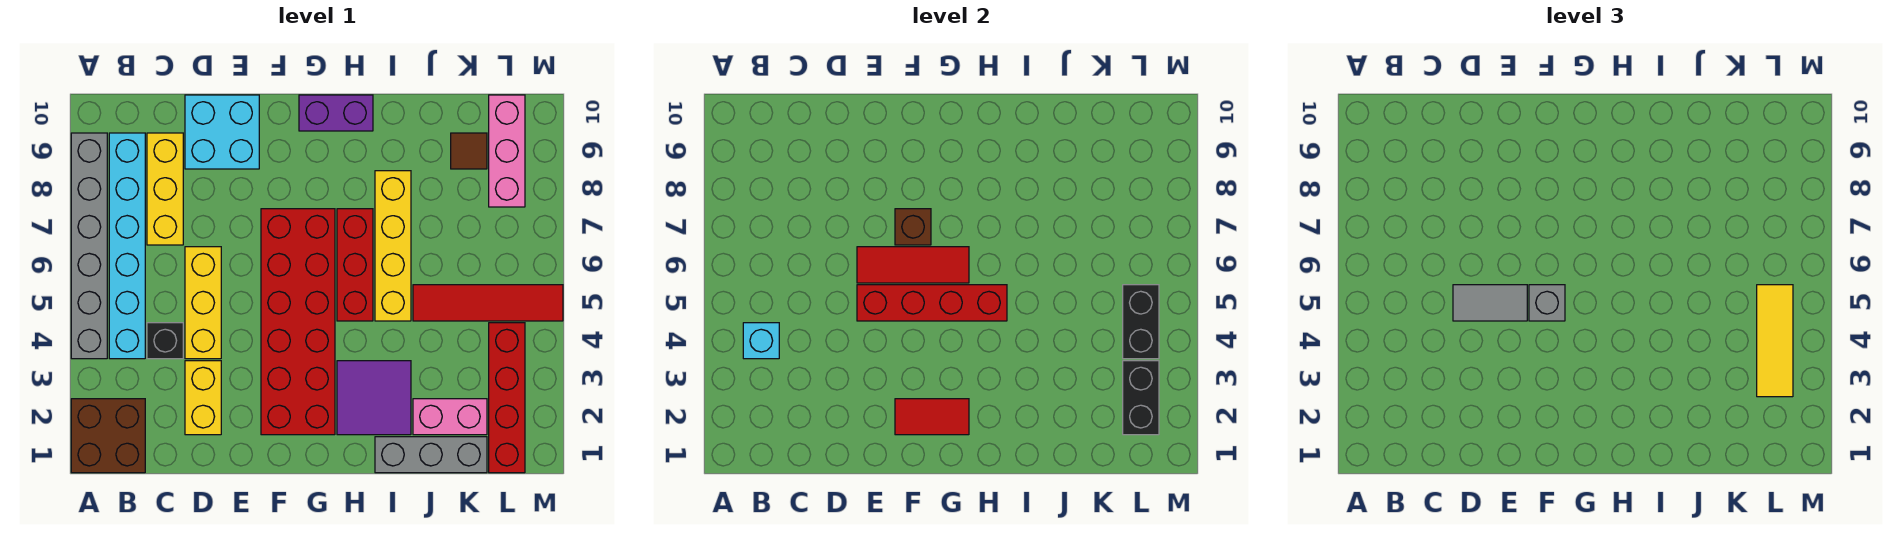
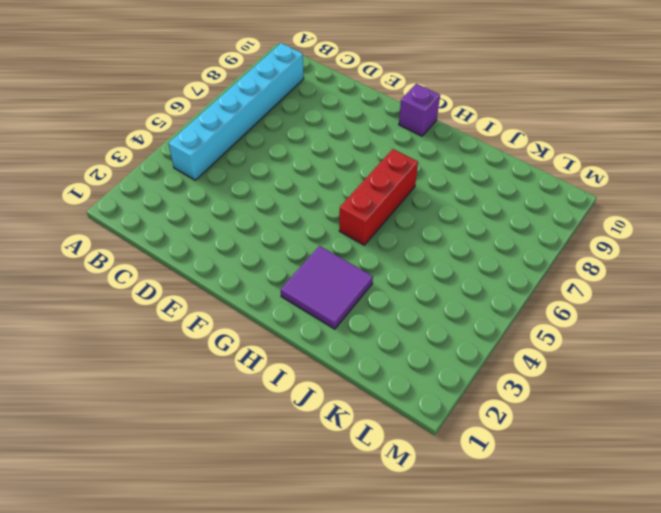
purple 1x1 brick [399,84,440,136] -> purple 1x2 brick [299,95,373,131]
none -> brown 2x2 brick [71,399,145,473]
none -> grey 1x6 brick [71,133,107,359]
none -> black 1x1 brick [147,323,183,359]

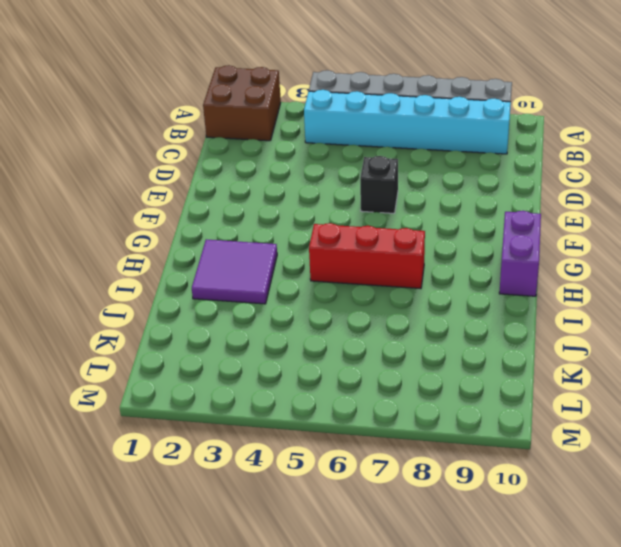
black 1x1 brick [360,156,398,213] -> black 1x1 brick moved to [147,323,183,359]
none -> yellow 1x3 brick [147,133,183,245]
none -> yellow 1x2 brick [185,361,221,435]
none -> yellow 1x3 brick [185,247,221,359]

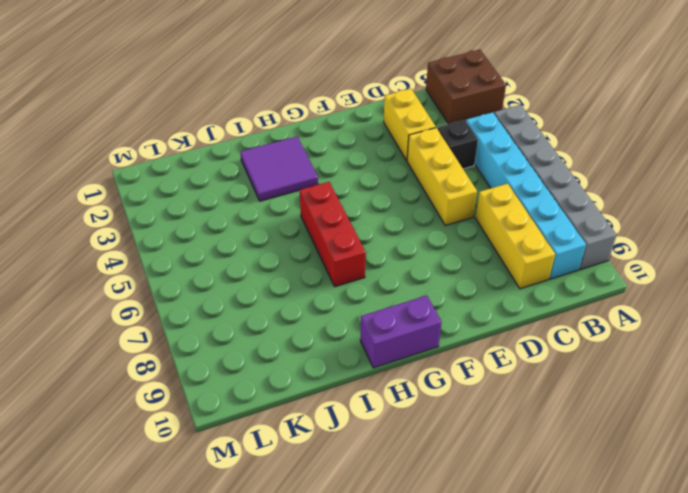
none -> cyan 2x2 brick [185,95,259,169]
none -> red 2x6 brick [261,209,335,435]
none -> grey 1x3 brick [375,437,487,473]

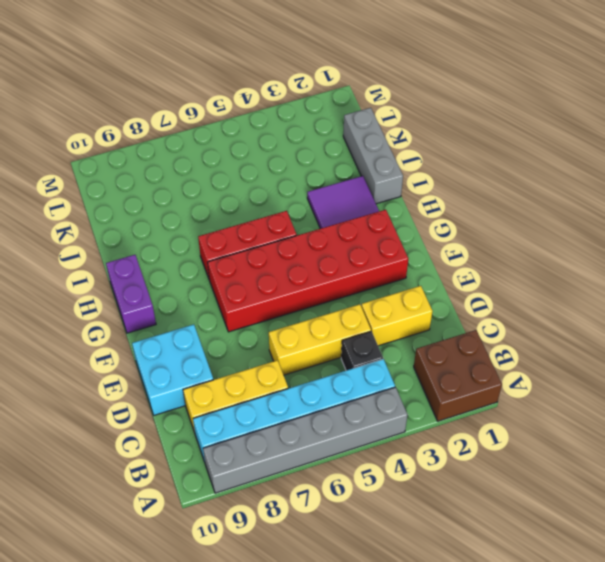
none -> yellow 1x4 brick [375,171,411,321]
none -> pink 1x2 brick [413,399,487,435]
none -> red 1x4 tile [413,285,563,321]

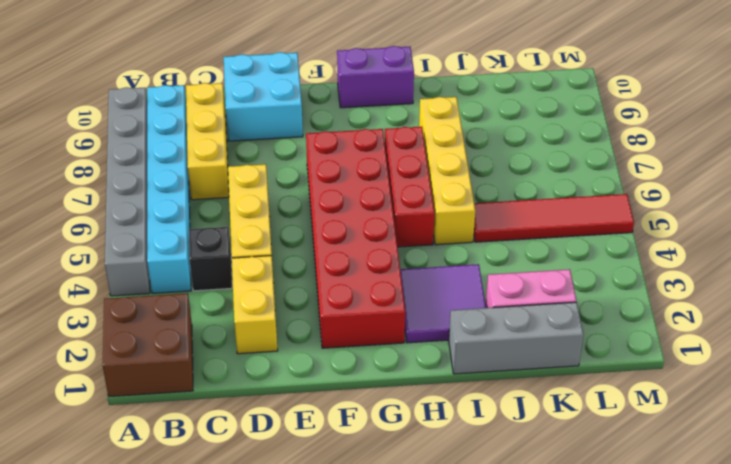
none -> brown 1x1 tile [451,133,487,169]
none -> red 1x4 brick [489,323,525,473]
none -> pink 1x3 brick [489,95,525,207]

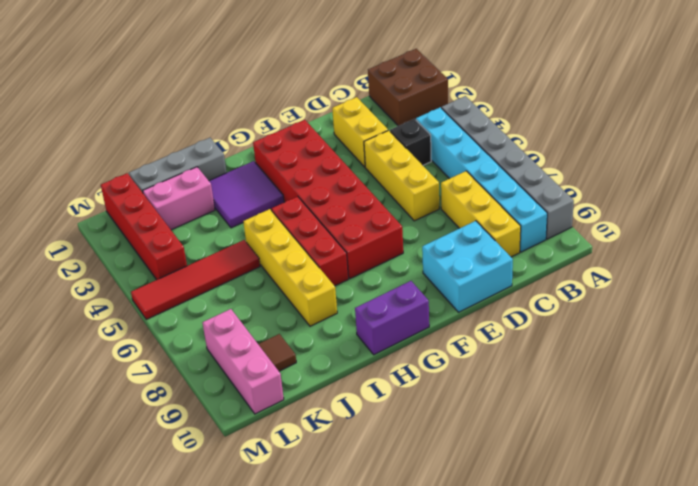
none -> cyan 1x1 brick [743,323,779,359]
none -> red 1x4 brick [857,285,1007,321]
none -> red 1x3 tile [857,247,969,283]

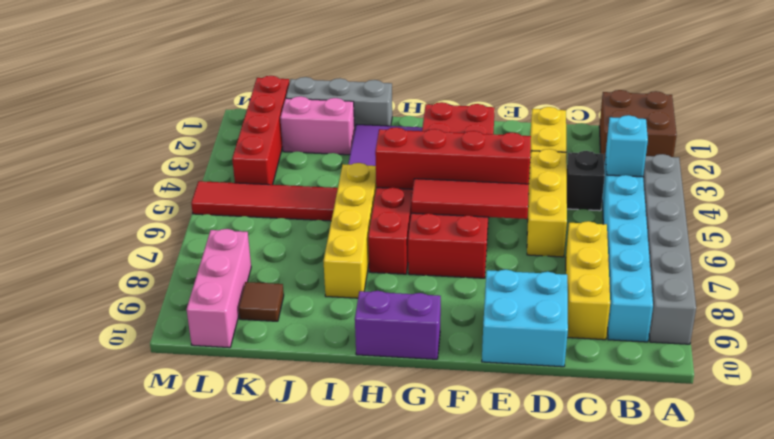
none -> red 1x2 tile [895,399,969,435]
none -> brown 1x1 brick [895,209,931,245]
none -> black 1x2 brick [1123,361,1159,435]

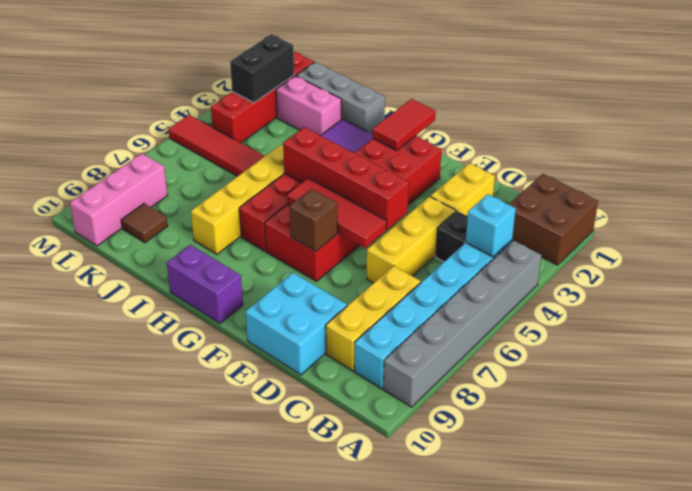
red 1x2 tile [373,99,435,150] -> red 1x2 tile turned to [895,399,969,435]
none -> black 1x2 brick [1123,285,1159,359]
none -> grey 1x2 tile [1453,285,1527,321]
none -> grey 1x1 brick [1529,285,1565,321]

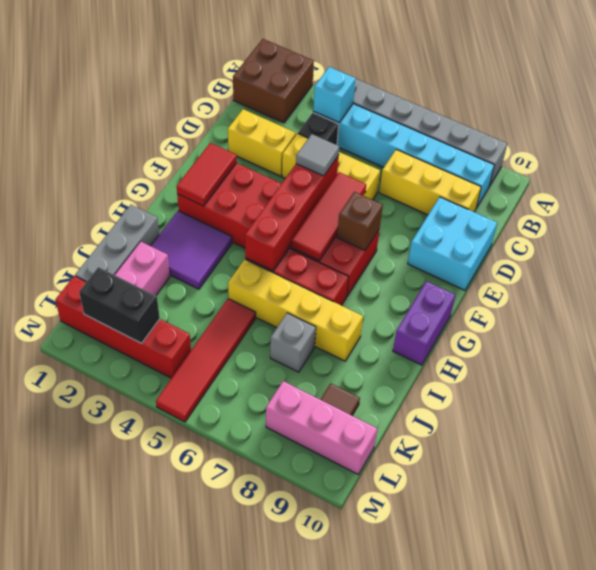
grey 1x1 tile [296,134,339,176] -> grey 1x2 tile [1453,285,1527,321]
grey 1x1 brick [270,313,316,372] -> grey 1x1 brick moved to [1529,285,1565,321]
none -> black 1x2 brick [1123,285,1159,359]
none -> yellow 1x3 tile [1757,285,1793,397]

